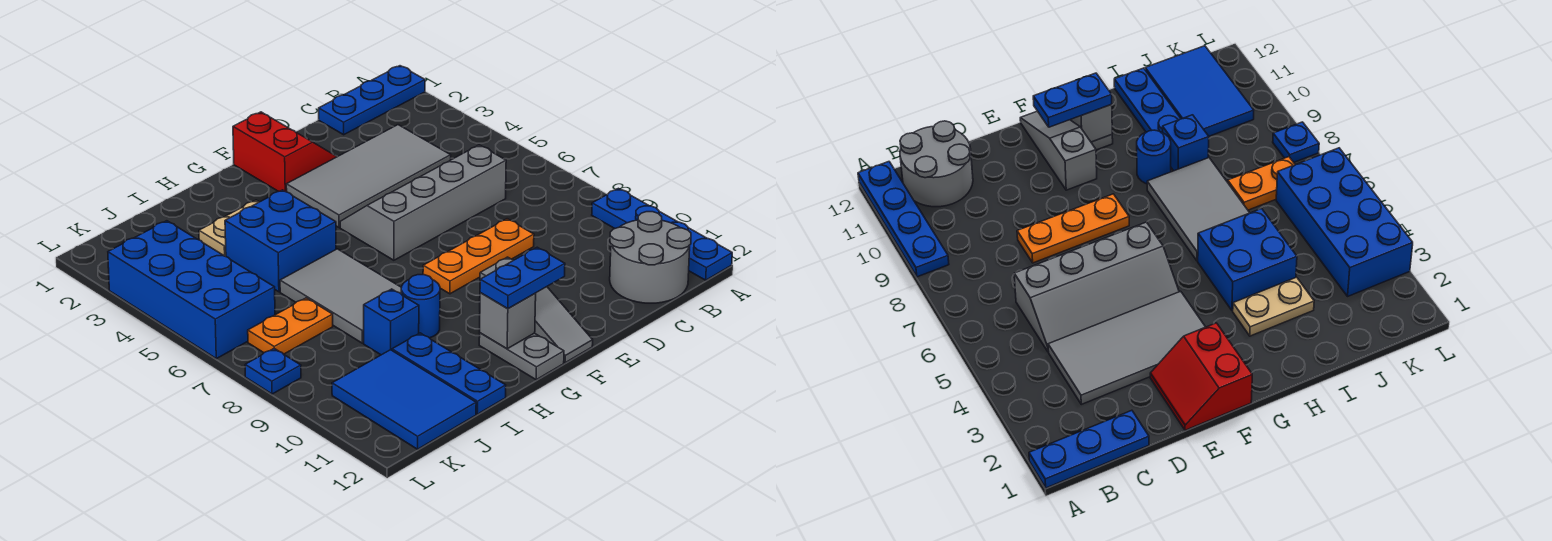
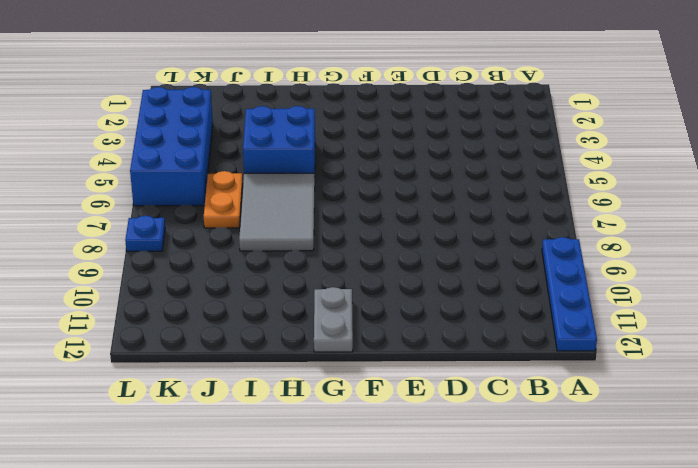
orange 1x2 plate [204,171,243,228] -> orange 1x2 plate turned to [248,298,333,354]
none -> blue 1x3 plate [319,66,425,135]
none -> grey 2x2 round brick [610,212,691,303]
none -> grey 2x4 tile [286,125,451,228]

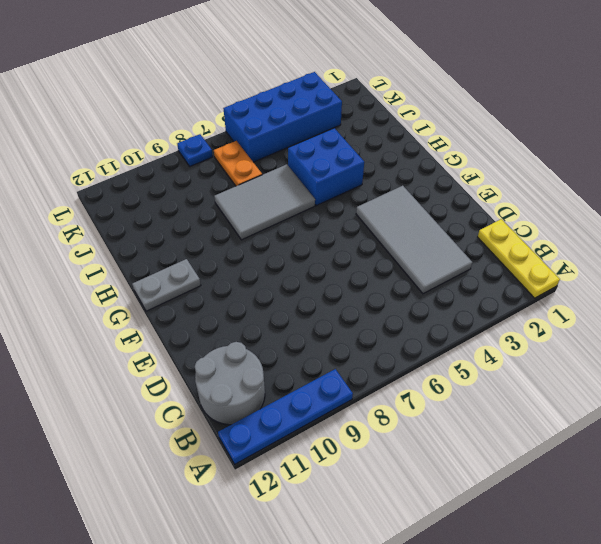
yellow 1x3 plate [478,219,560,298] -> blue 1x3 plate [319,66,425,135]
none -> grey 2x4 slope [340,145,506,260]
none -> orange 1x3 plate [423,219,534,294]
none -> red 2x2 slope [233,112,337,192]

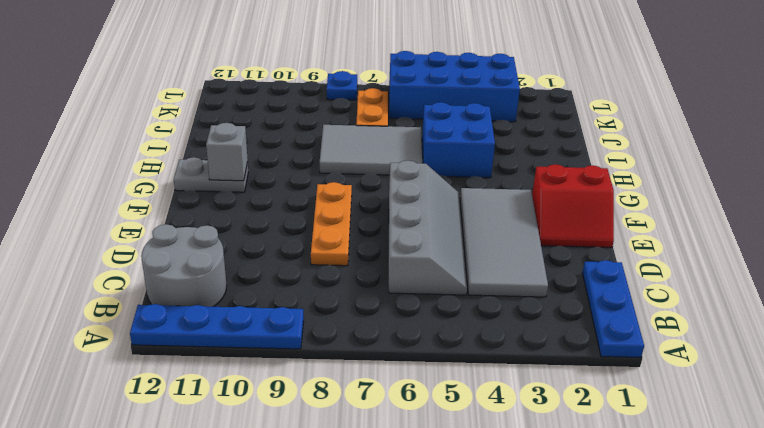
none -> grey 1x3 slope [480,257,593,363]
none -> tan 1x2 plate [199,200,259,257]
none -> blue 1x1 round brick [401,275,440,338]

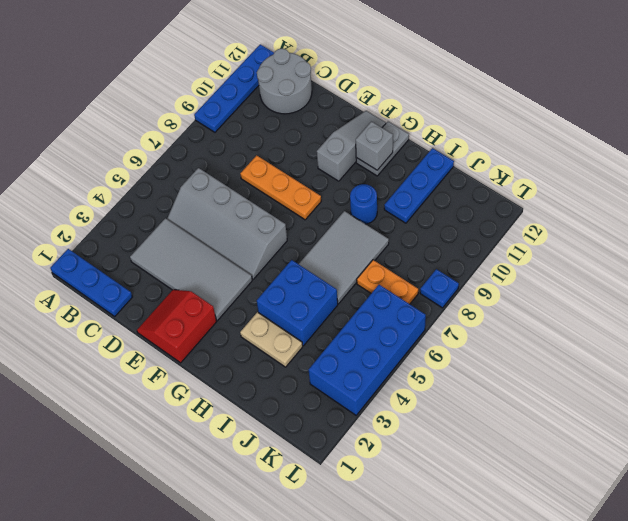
none -> blue 1x1 brick [364,289,419,355]
none -> blue 2x3 tile [332,350,476,449]
none -> blue 1x2 plate [480,247,565,309]

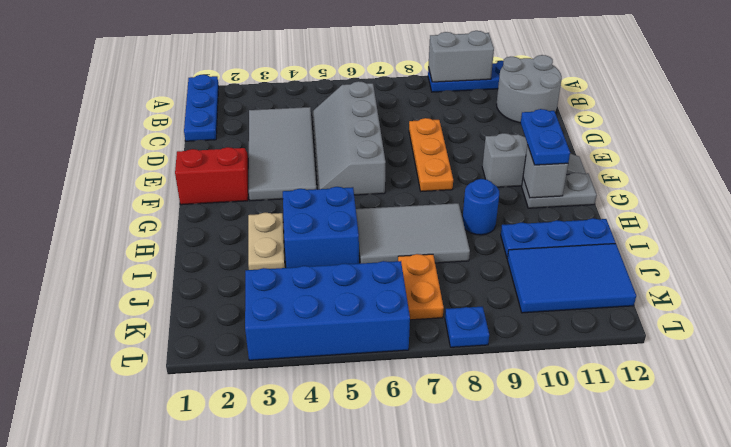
grey 1x2 brick [429,31,494,82] -> none
none -> blue 1x1 brick [364,289,419,355]

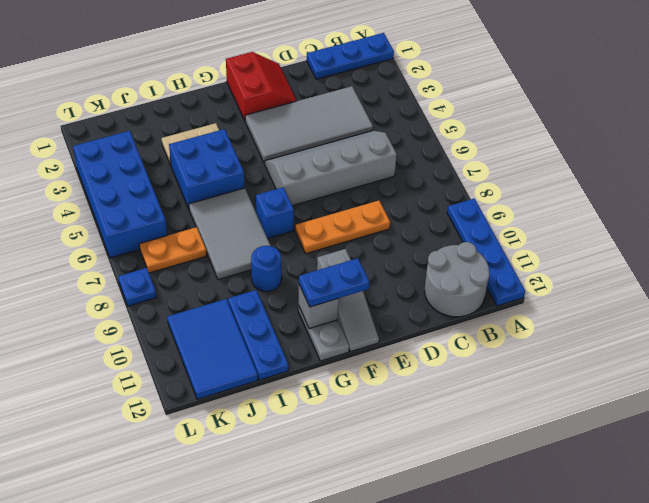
blue 1x1 brick [256,187,294,239] -> blue 1x1 brick moved to [364,289,419,355]

